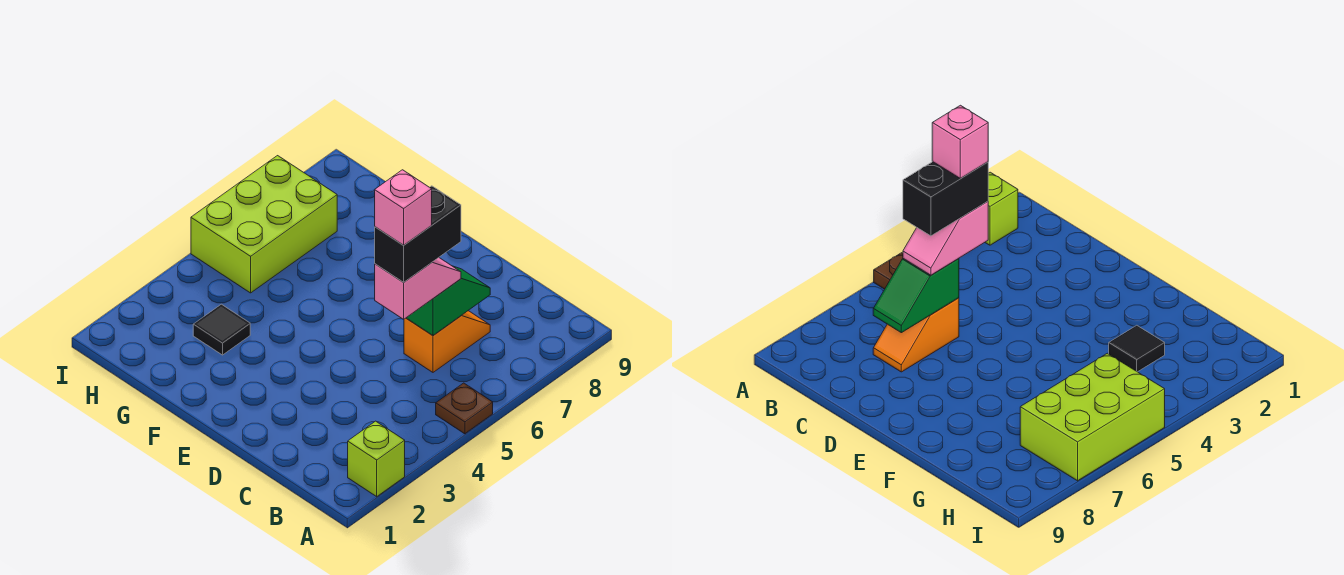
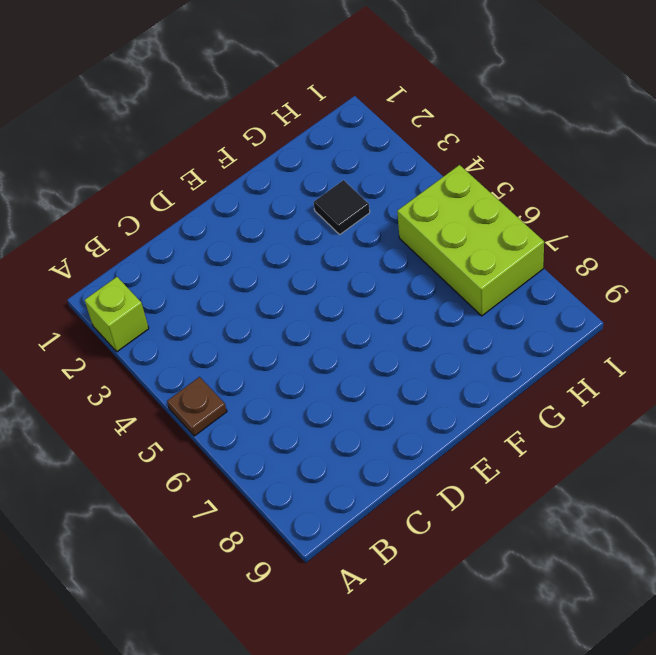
none -> orange 1x2 slope [404,311,490,372]
none -> green 1x2 slope [407,266,490,335]

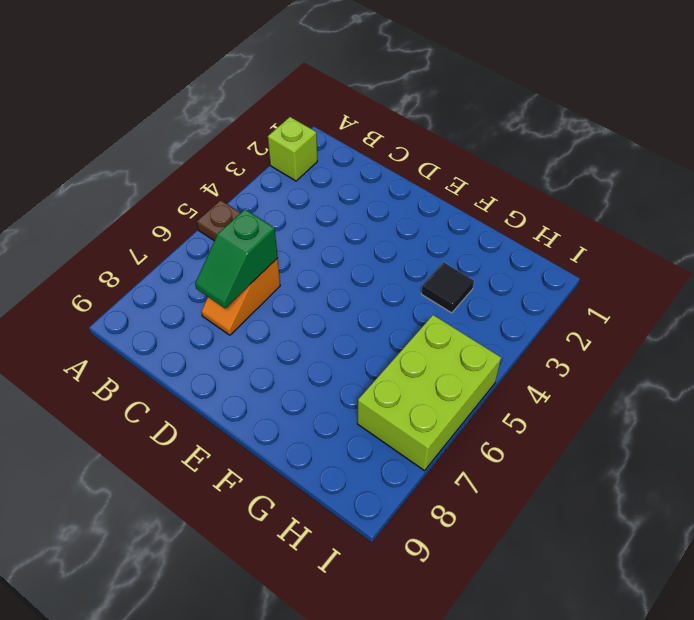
none -> pink 1x2 slope [375,258,461,319]
none -> black 1x2 brick [375,186,461,282]

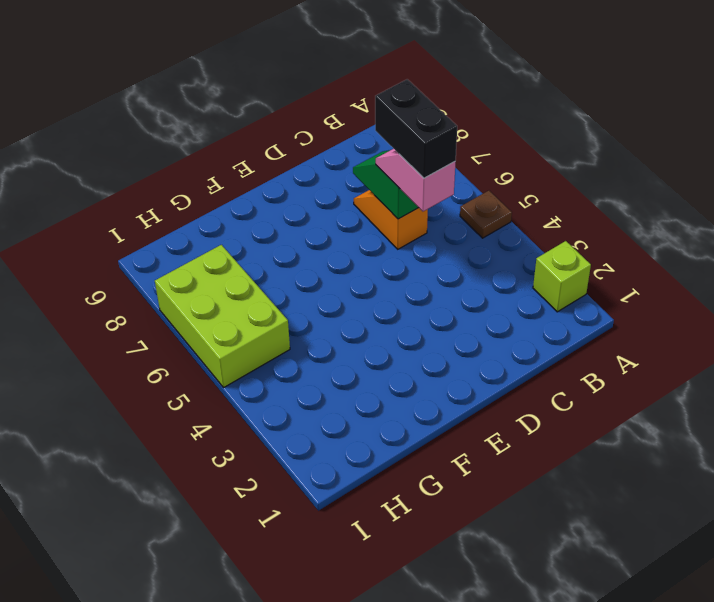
none -> black 1x1 tile [193,304,250,355]
none -> pink 1x1 brick [375,170,432,245]

